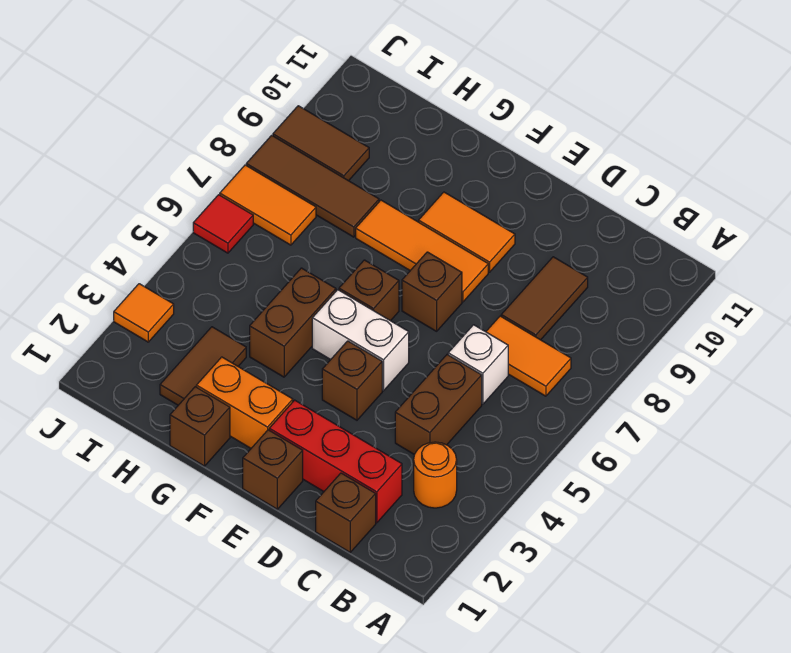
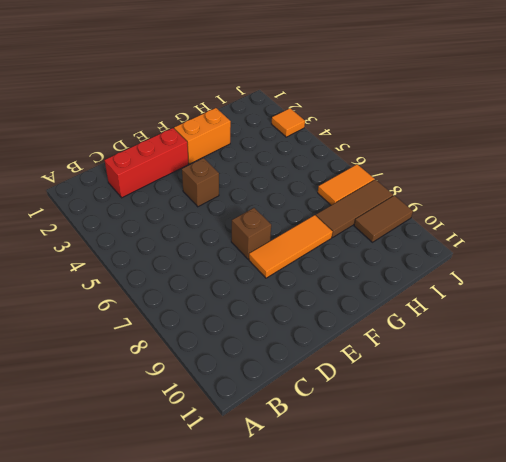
none -> orange 1x1 round brick [414,442,457,508]
none -> orange 1x2 tile [486,316,571,396]
none -> brown 1x1 brick [316,473,376,552]

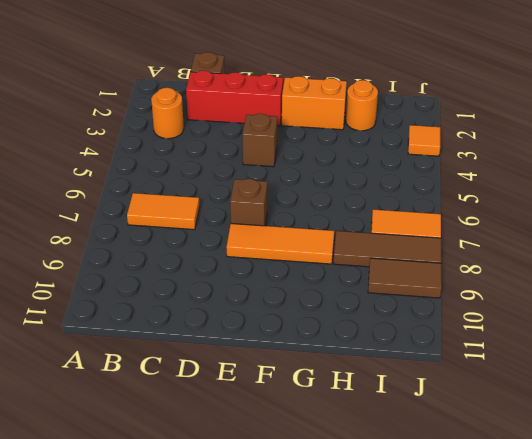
orange 1x1 round brick [346,80,378,131] -> brown 1x2 tile [160,327,246,405]
none -> brown 1x2 brick [395,355,482,455]
none -> white 1x1 brick [448,325,508,404]
none -> brown 1x2 tile [501,257,588,340]

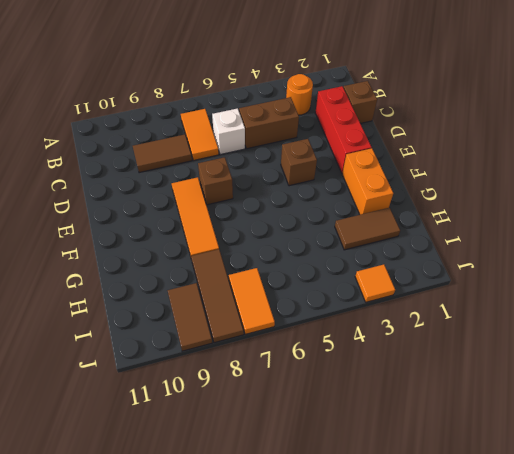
none -> brown 1x1 brick [243,430,303,509]
none -> white 1x2 brick [312,290,409,391]
none -> orange 1x2 tile [419,192,515,272]

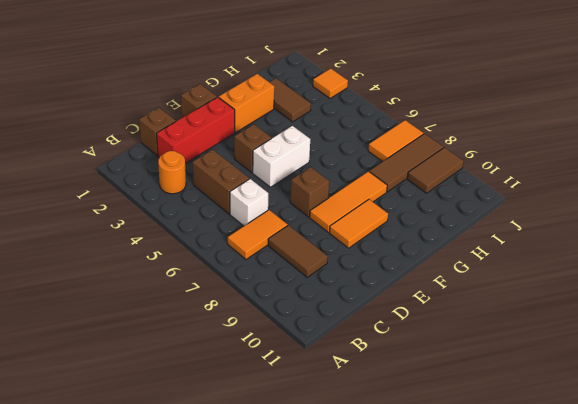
none -> brown 1x1 brick [339,260,399,321]
none -> brown 1x1 brick [170,387,230,466]
none -> brown 1x2 brick [250,268,336,377]

